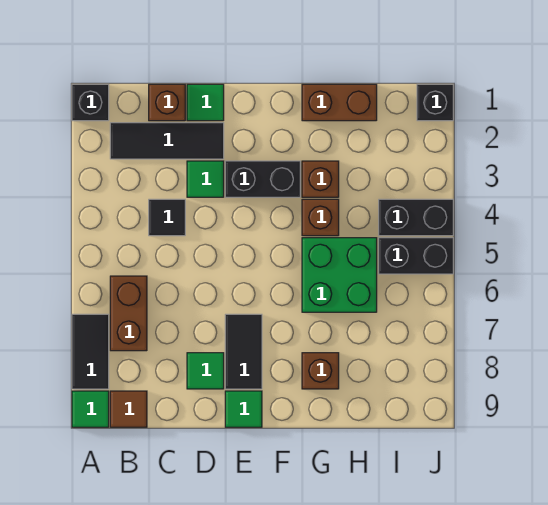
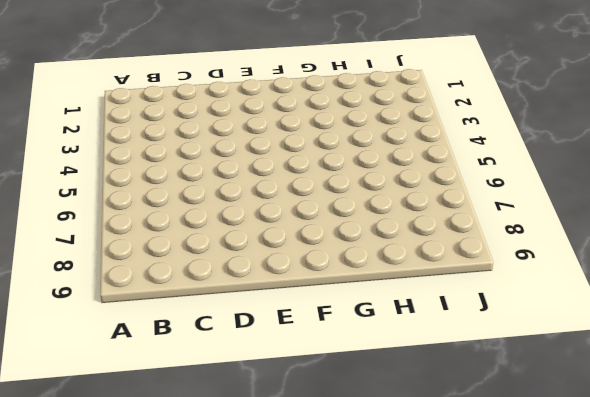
none -> black 1x1 brick [72,84,109,121]
none -> black 1x2 tile [72,314,109,389]
none -> green 1x1 tile [72,391,109,427]

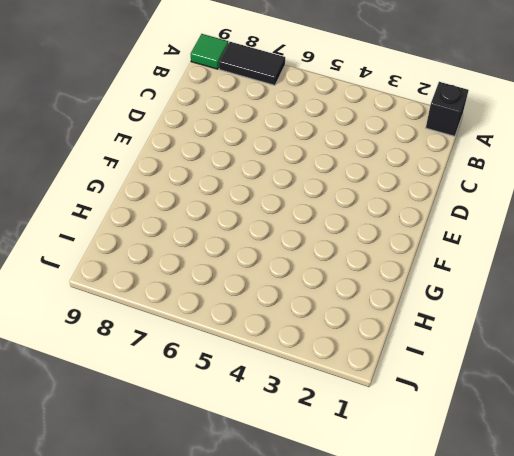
none -> black 1x3 tile [110,123,224,159]
none -> brown 1x2 brick [110,276,147,351]
none -> brown 1x1 tile [110,391,147,427]

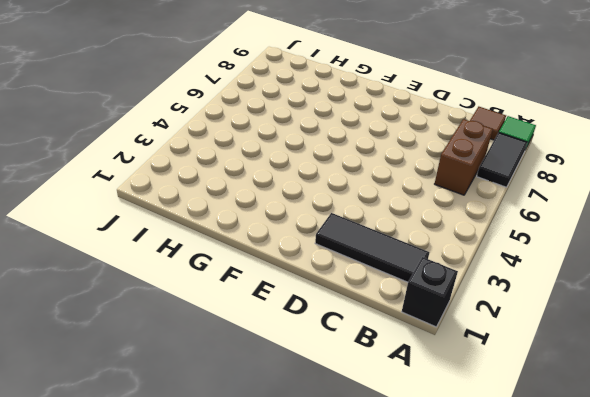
none -> brown 1x1 brick [149,84,185,121]
none -> black 1x1 tile [149,199,185,236]
none -> green 1x1 tile [187,84,224,121]

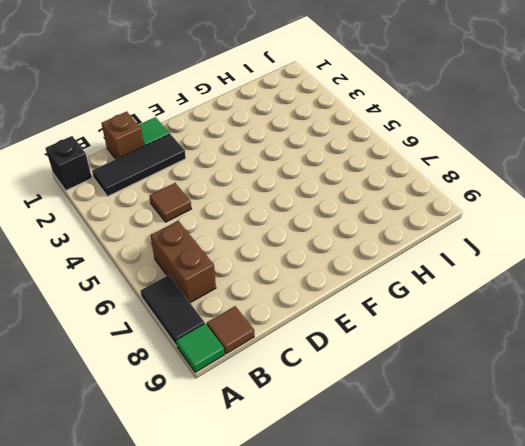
brown 1x1 tile [149,183,191,222] -> black 1x1 tile [149,199,185,236]
none -> green 1x1 tile [187,161,224,197]
none -> green 1x1 tile [187,353,224,389]
none -> black 1x2 brick [225,161,300,197]

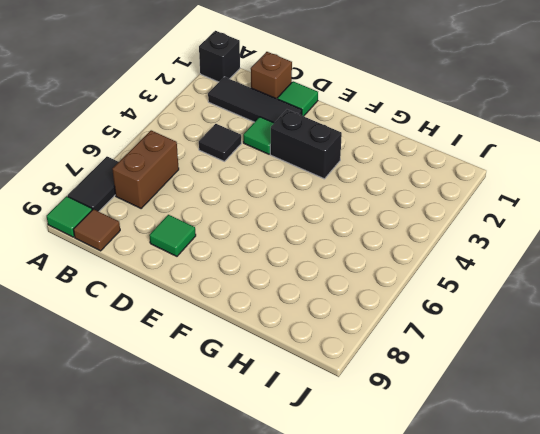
none -> black 1x2 tile [225,314,262,389]
none -> green 1x1 tile [225,391,262,427]
none -> brown 1x2 brick [302,84,377,121]

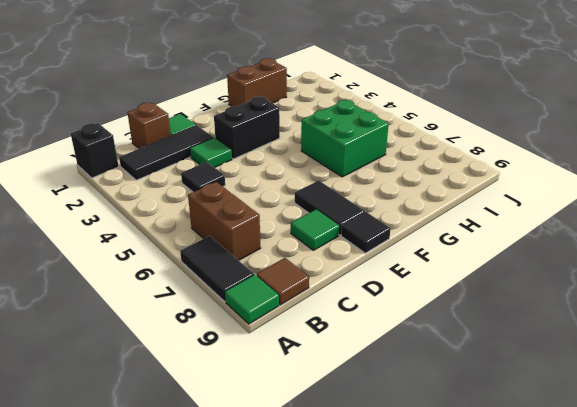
black 1x1 tile [341,212,391,253] -> green 1x1 tile [225,391,262,427]
none -> brown 1x1 brick [302,161,339,197]
none -> brown 1x1 brick [302,199,339,236]
none -> brown 1x1 brick [302,353,339,389]

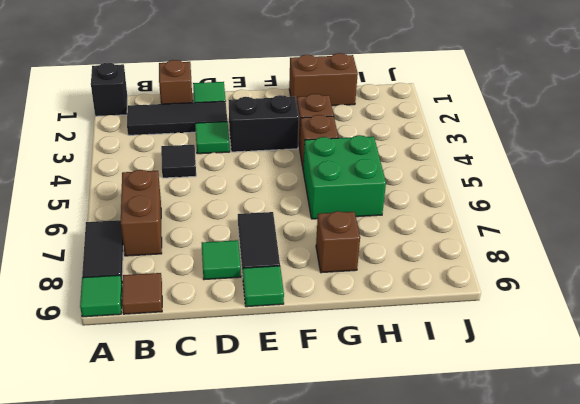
none -> black 1x2 brick [379,199,453,236]
none -> black 1x2 brick [379,238,453,274]
none -> black 1x1 brick [417,84,453,121]

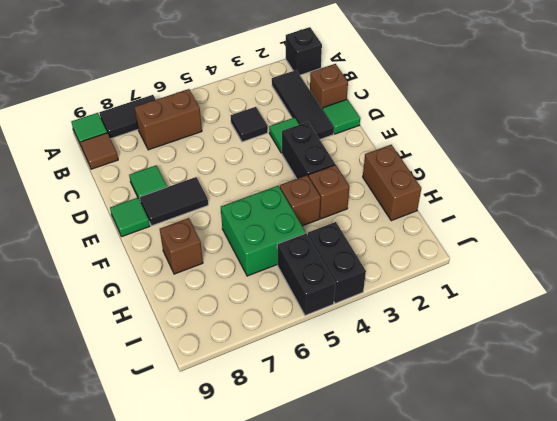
none -> black 1x1 brick [417,84,453,121]

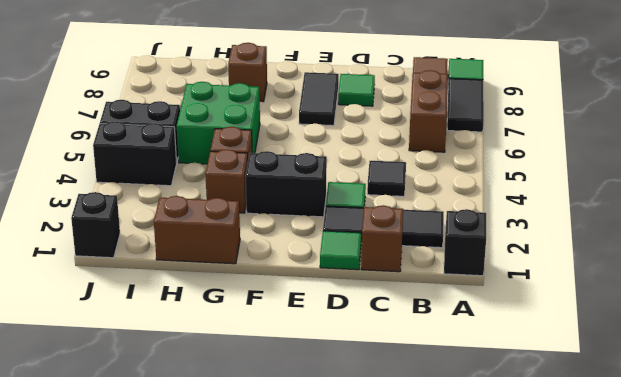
none -> green 1x1 tile [225,391,262,427]

